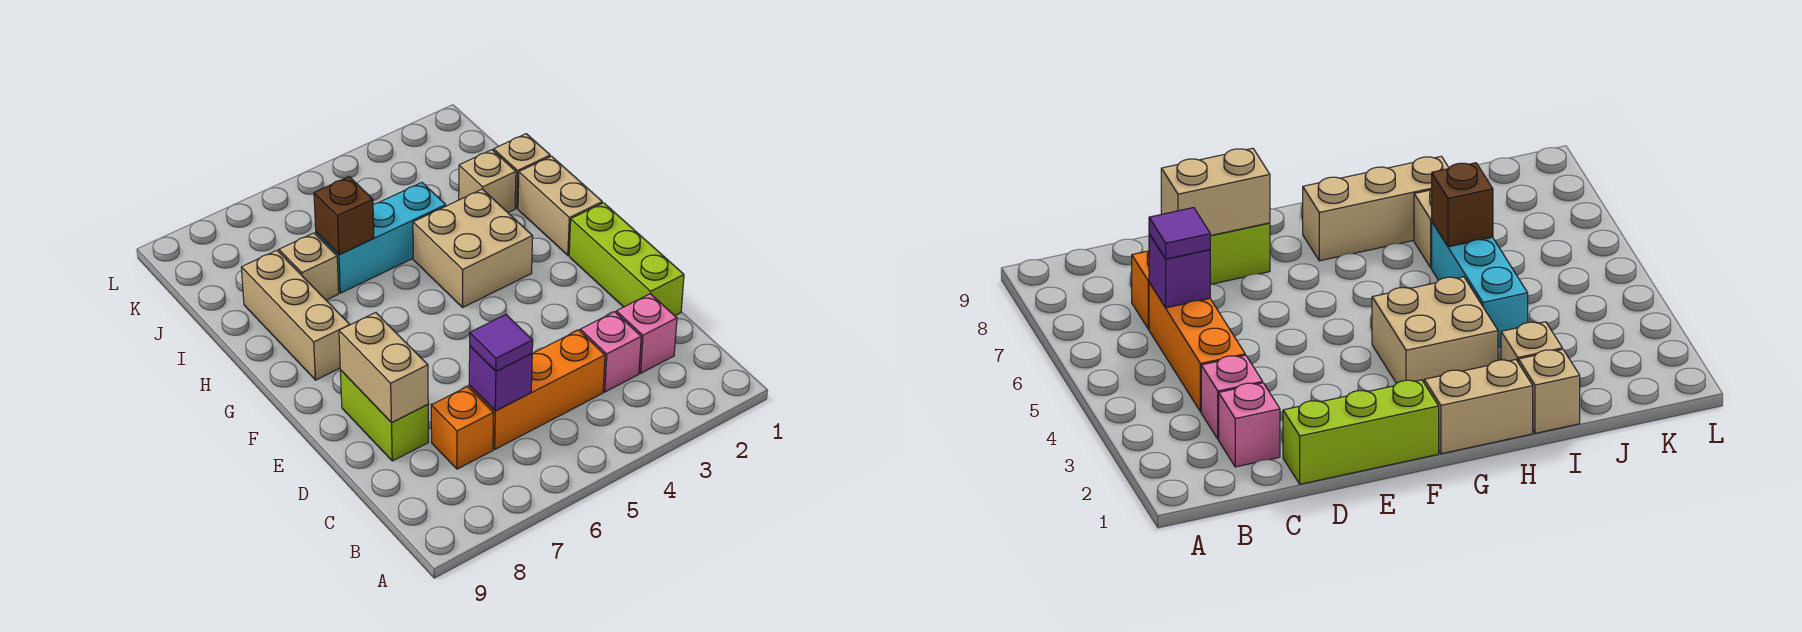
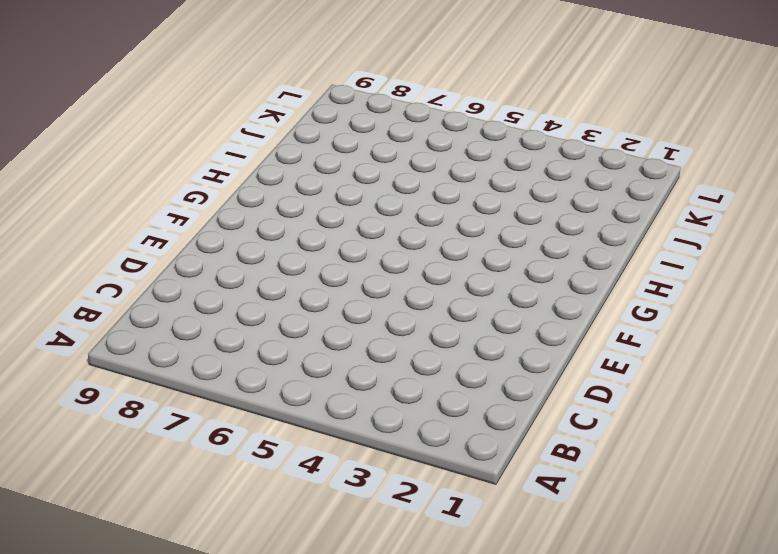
none -> pink 1x1 brick [616,294,677,373]
none -> pink 1x1 brick [580,312,641,392]
none -> orange 1x3 brick [469,330,605,449]

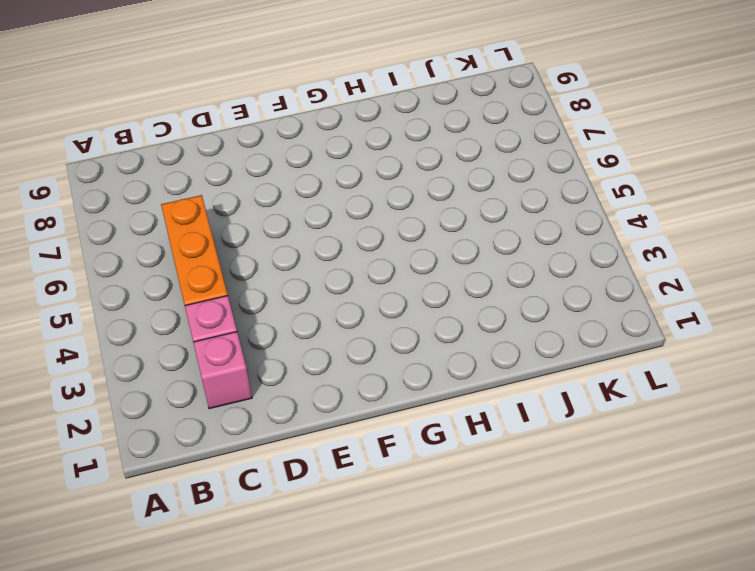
none -> orange 1x1 brick [431,387,494,469]
none -> lime 1x3 brick [569,203,684,316]
none -> lime 1x2 brick [340,370,428,461]

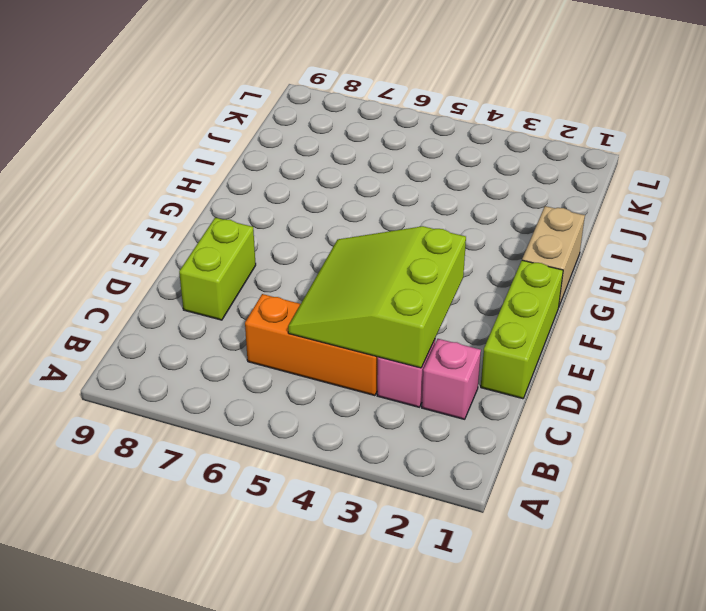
lime 3x3 slope [288,226,466,368] -> none
none -> orange 1x1 brick [431,387,494,469]
none -> tan 2x2 brick [413,189,533,307]
none -> tan 1x3 brick [241,250,350,380]

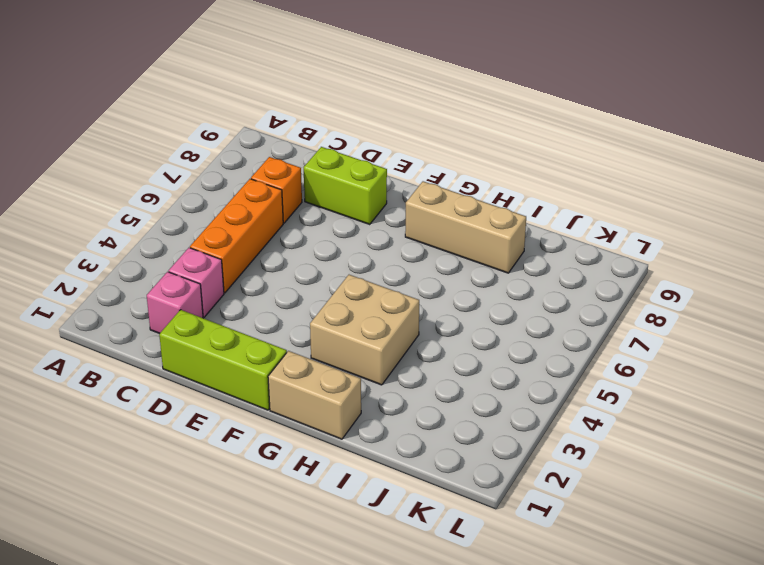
none -> tan 1x1 brick [494,134,550,208]
none -> tan 1x1 brick [459,150,516,213]
none -> cyan 1x3 brick [316,183,446,293]

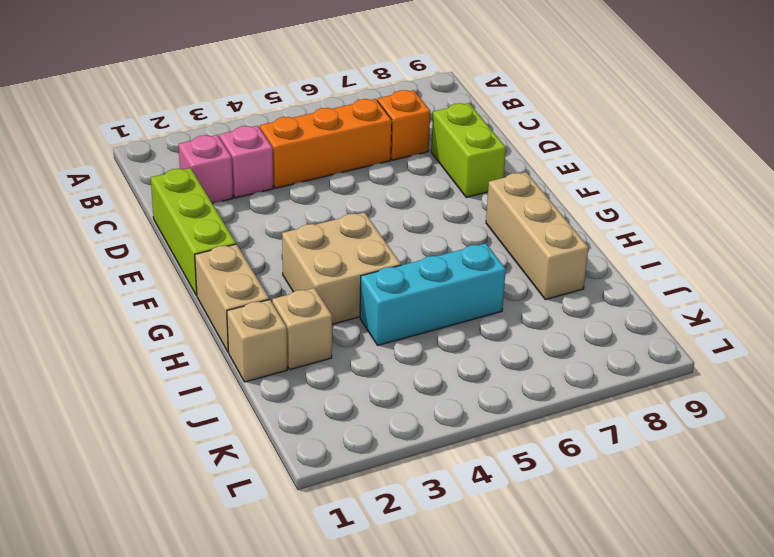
none -> tan 1x1 brick [279,233,339,300]
none -> purple 1x1 brick [469,346,532,411]
none -> tan 1x2 brick [339,313,428,423]

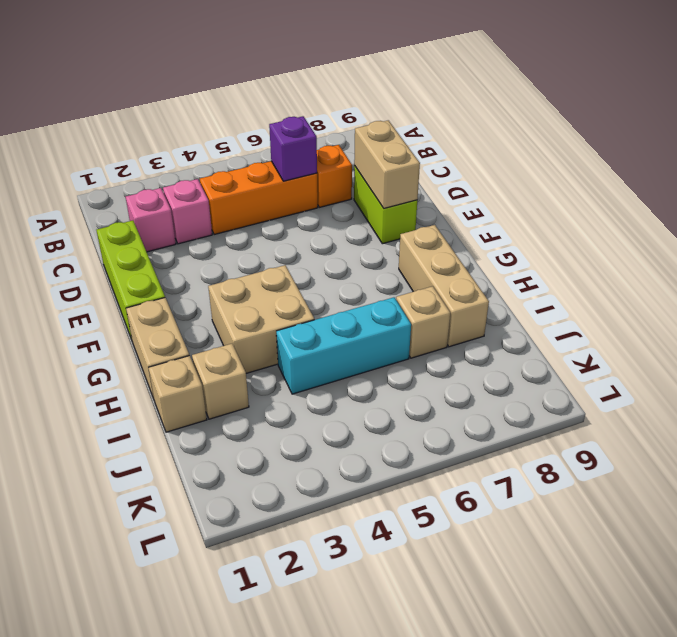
none -> brown 1x1 brick [314,177,374,255]
none -> purple 1x1 tile [470,315,533,371]

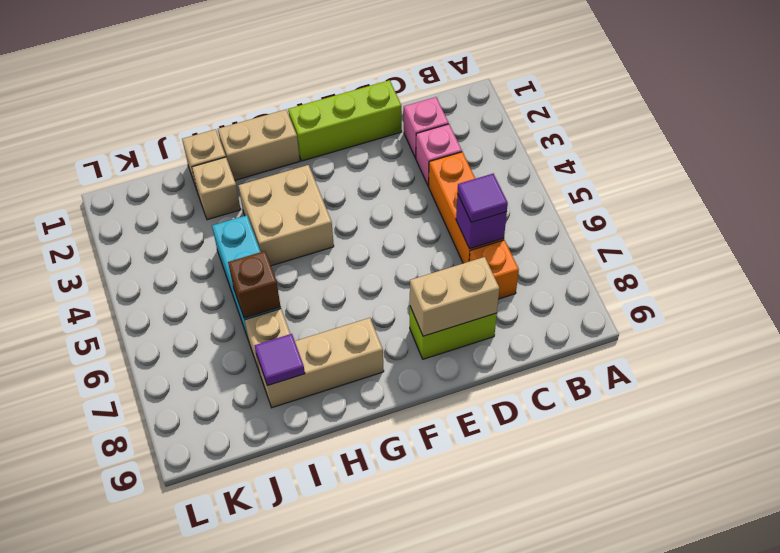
purple 1x1 tile [255,334,305,386] -> none

